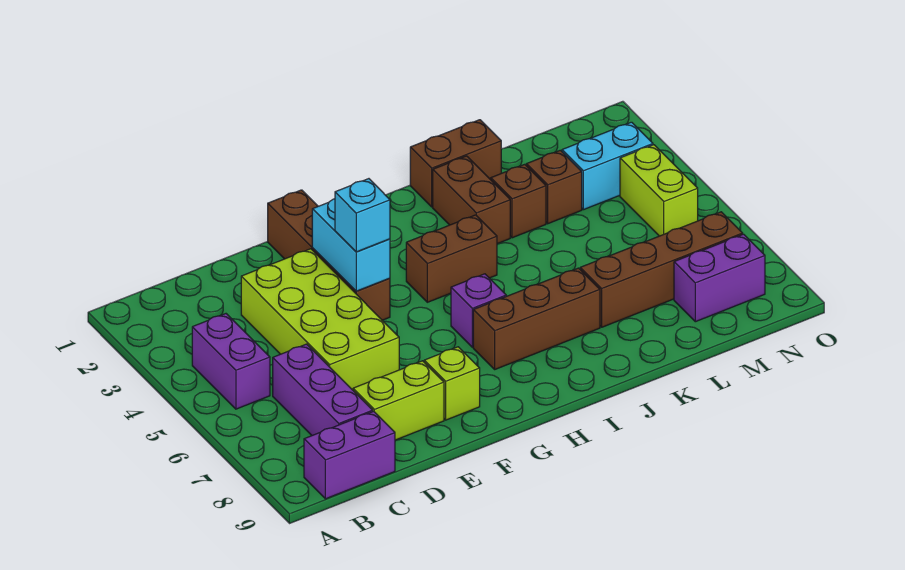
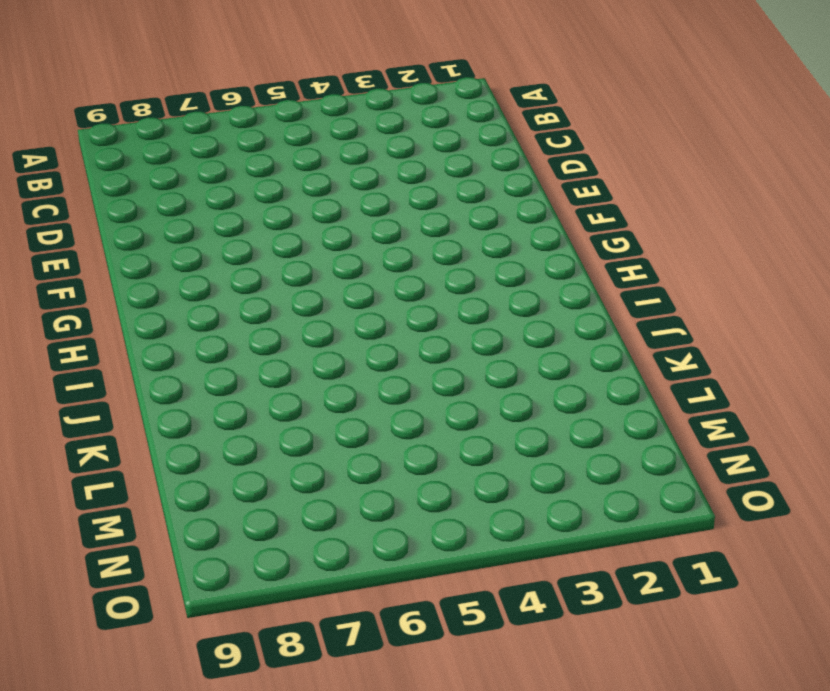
none -> purple 1x2 brick [192,314,270,409]
none -> purple 1x2 brick [304,411,395,499]
none -> purple 1x3 brick [273,344,373,435]

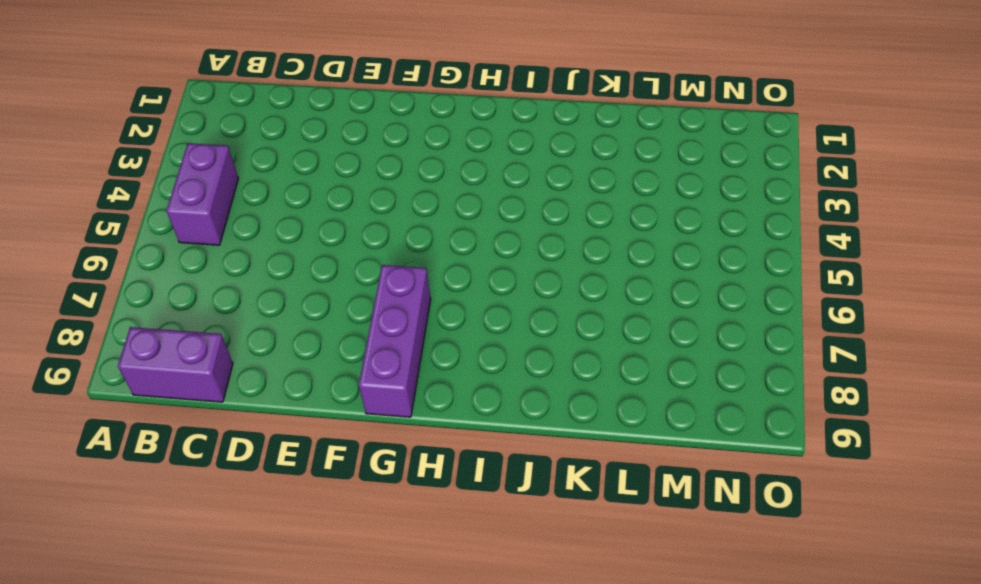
purple 1x3 brick [359,265,431,417] -> purple 1x3 brick moved to [273,344,373,435]
none -> lime 2x4 brick [241,249,399,390]
none -> lime 1x2 brick [353,361,444,440]
none -> brown 1x4 brick [268,190,390,320]

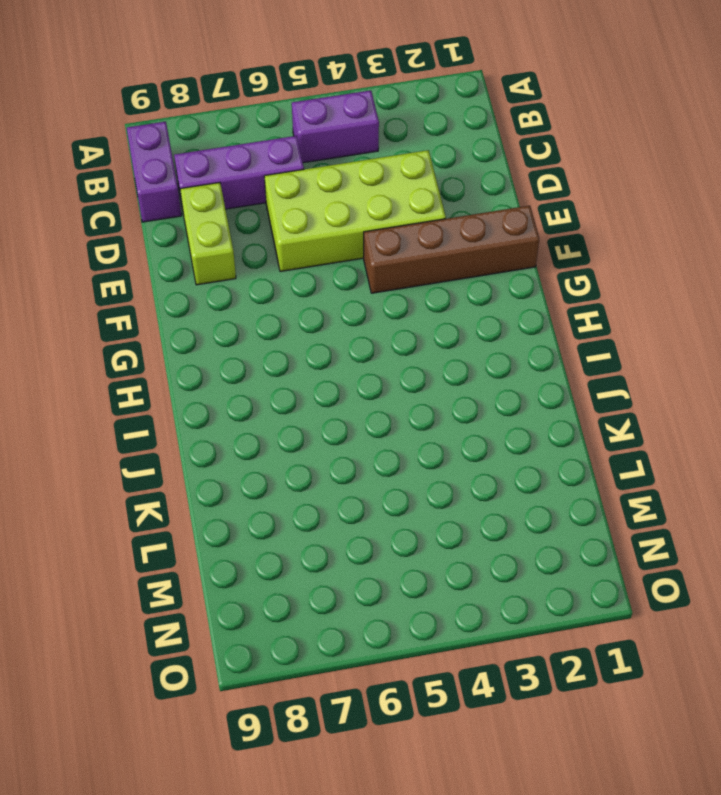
none -> lime 1x1 brick [424,347,480,420]
none -> brown 1x2 brick [406,215,497,302]
none -> purple 1x1 brick [451,274,506,347]

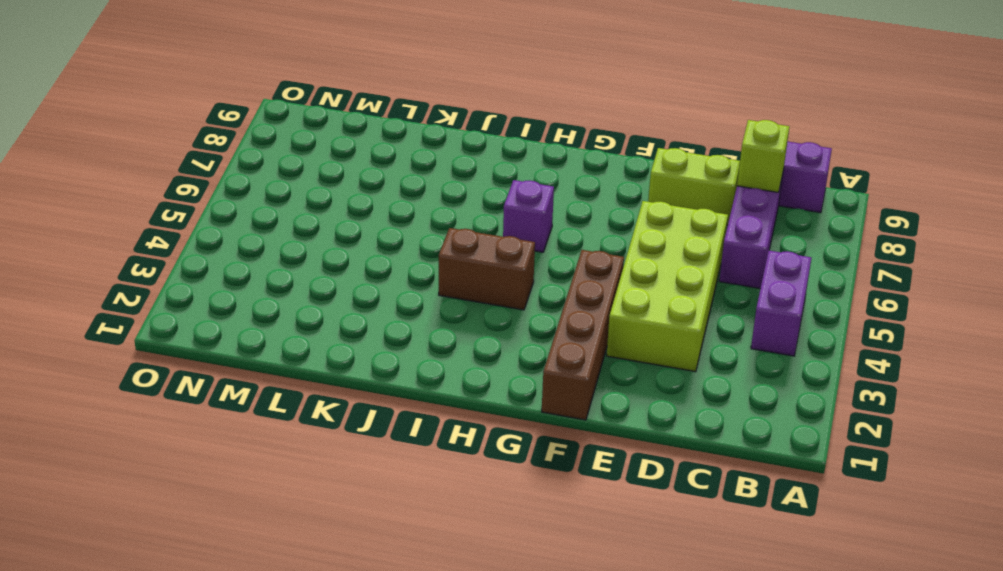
lime 1x1 brick [737,120,789,192] -> lime 1x1 brick moved to [424,347,480,420]
none -> brown 1x3 brick [473,268,600,369]
none -> brown 1x2 brick [410,120,501,207]
none -> brown 1x2 brick [433,156,510,244]

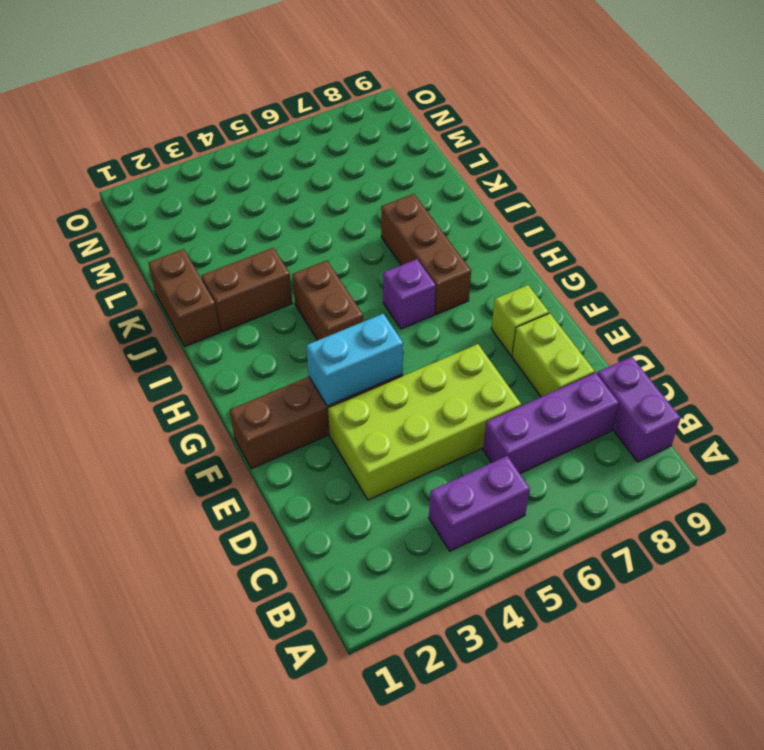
none -> brown 1x1 brick [491,164,546,238]
none -> brown 1x4 brick [580,212,743,327]
none -> brown 1x1 brick [526,150,582,224]

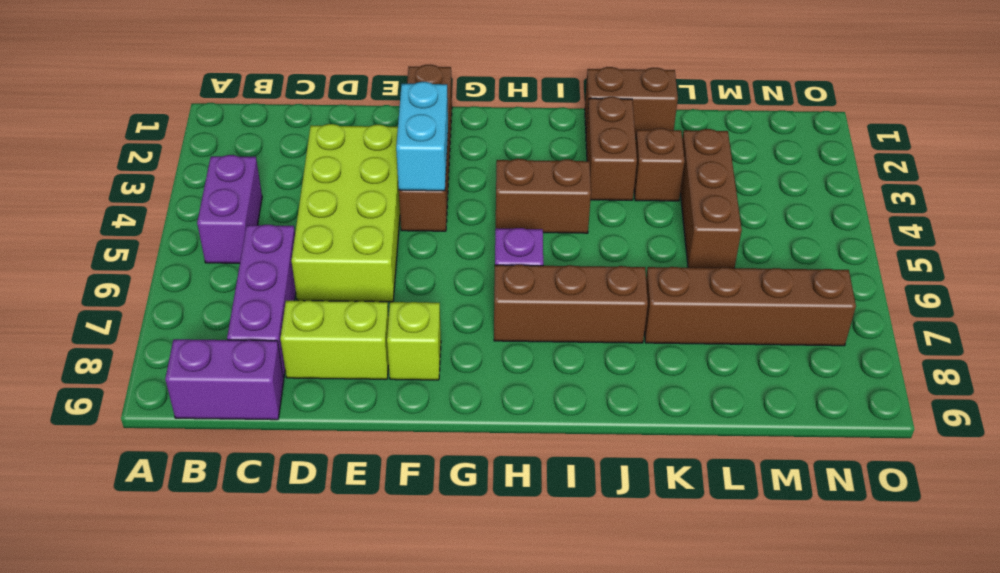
brown 1x3 brick [680,129,742,268] -> brown 1x1 brick [526,150,582,224]
none -> cyan 1x2 brick [562,122,653,210]
none -> purple 1x2 brick [674,234,765,322]
none -> lime 1x2 brick [620,145,698,236]

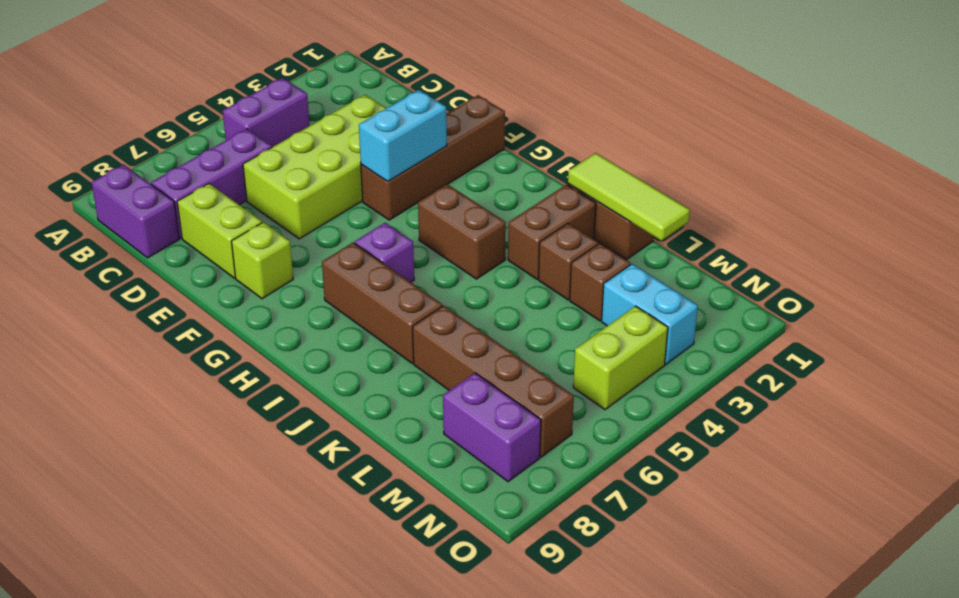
lime 1x3 tile [568,153,690,241] -> none
none -> cyan 1x1 brick [335,179,390,252]

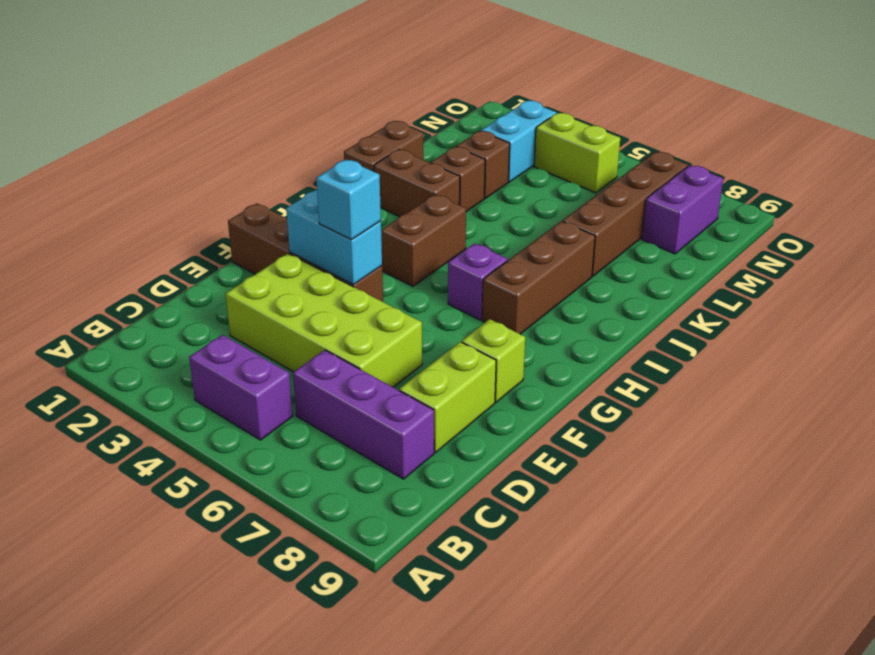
none -> purple 1x2 brick [304,411,395,499]

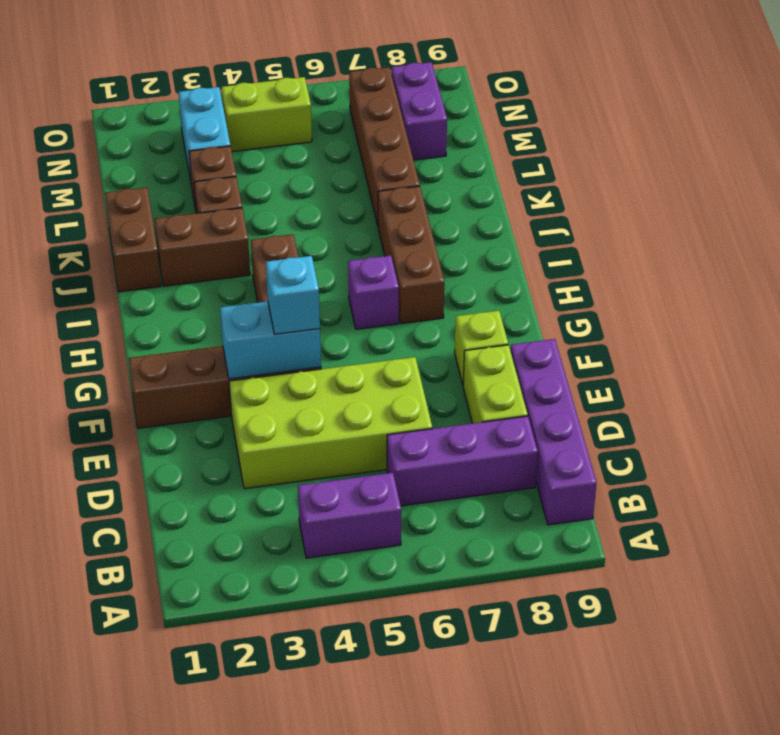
purple 1x4 brick [511,339,597,525] -> purple 1x2 brick [304,411,395,499]

